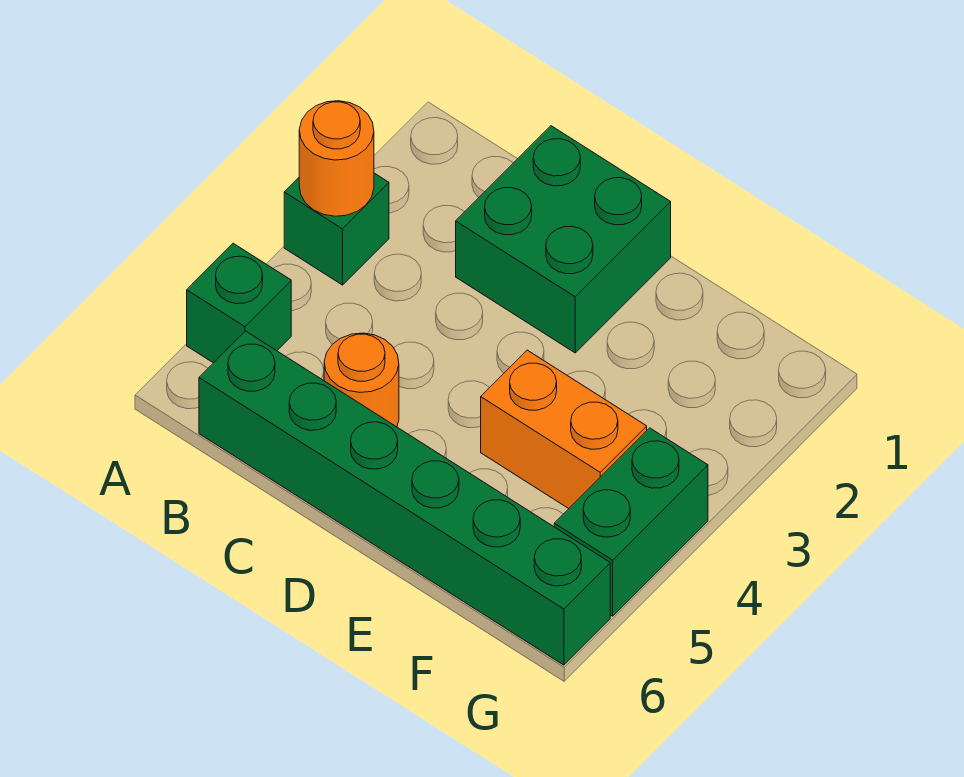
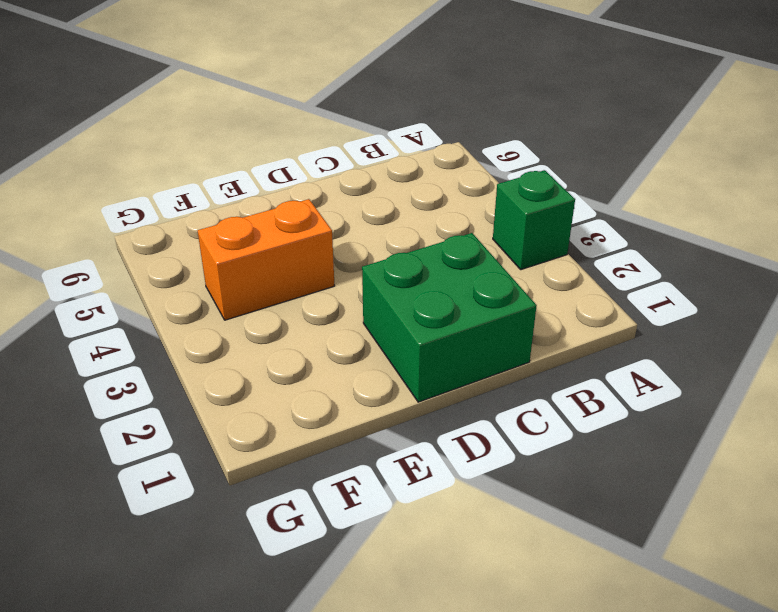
none -> green 1x1 brick [187,243,291,363]
none -> green 1x6 brick [199,331,610,665]

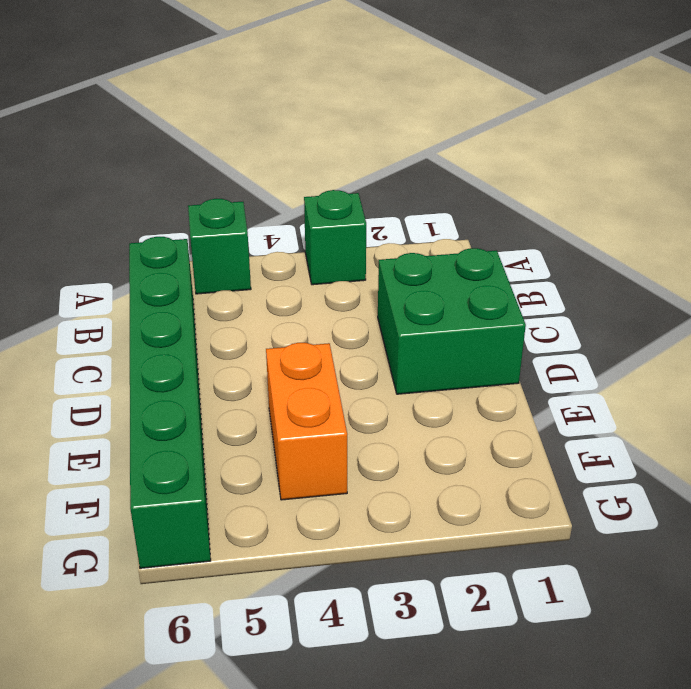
none -> orange 1x1 round brick [324,333,399,427]
none -> green 1x2 brick [554,428,708,616]

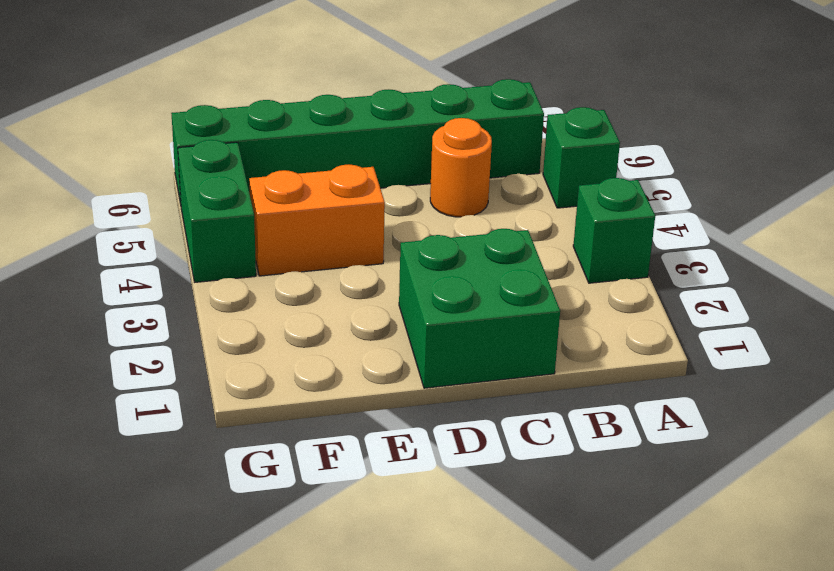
none -> orange 1x1 round brick [299,101,374,216]

